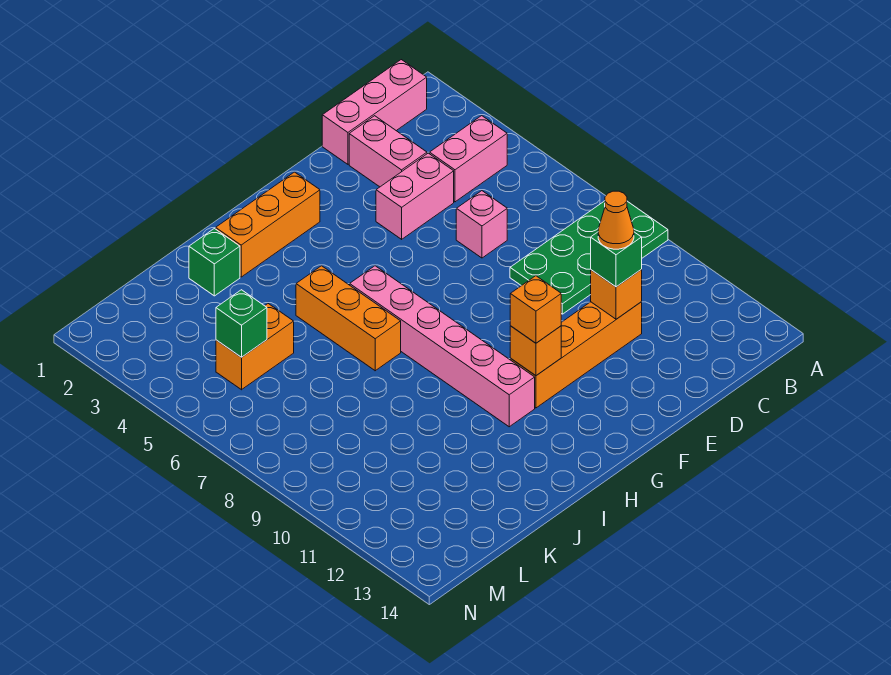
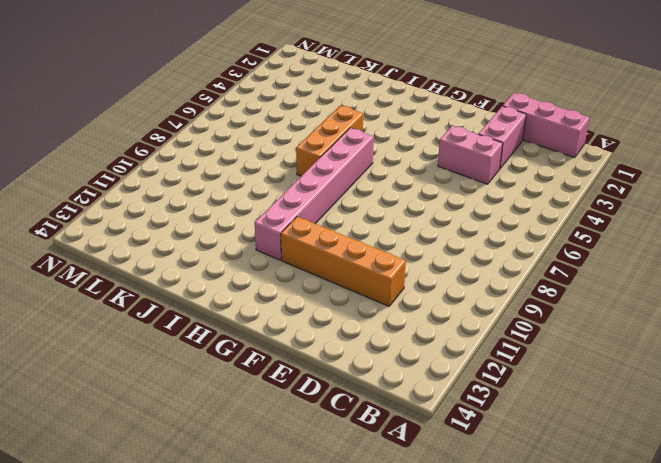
none -> green 2x4 plate [510,201,668,314]
none -> pink 1x2 brick [430,116,507,202]
none -> pink 1x1 brick [456,191,507,258]

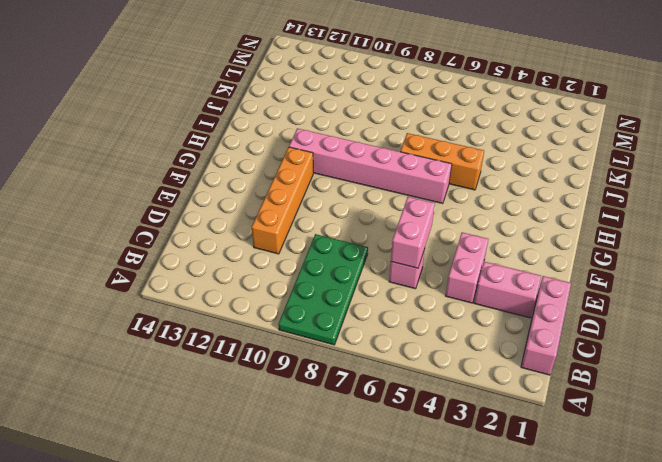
pink 1x2 brick [391,197,435,268] -> pink 1x2 brick moved to [430,116,507,202]
none -> orange 1x3 brick [216,172,320,277]
none -> green 1x1 brick [189,228,240,296]
none -> orange 1x2 brick [216,304,294,390]

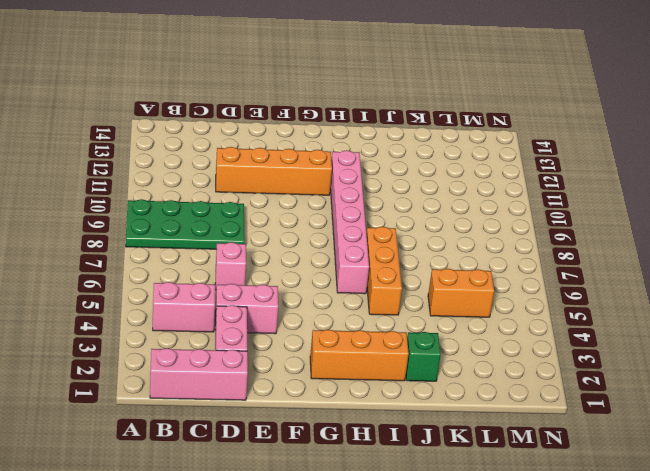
none -> orange 1x1 brick [591,270,642,319]
none -> orange 1x1 brick [510,326,561,376]
none -> green 1x1 brick [216,290,267,357]

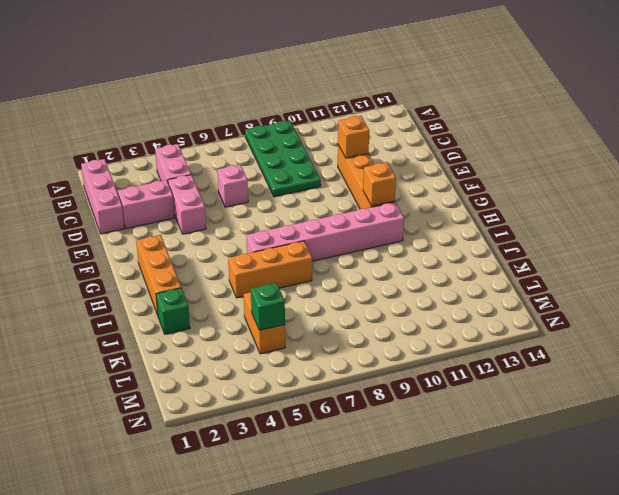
none -> green 1x1 brick [591,232,642,287]
none -> orange 1x1 brick [510,276,561,343]
none -> orange 1x1 cone [598,191,634,249]

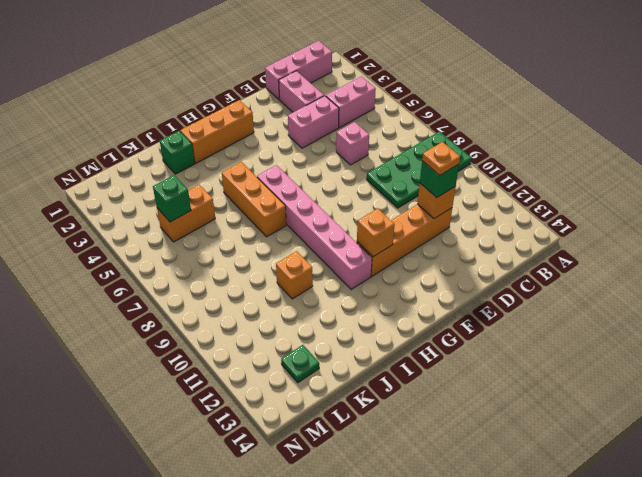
orange 1x1 plate [422,142,460,175] -> orange 1x1 cone [598,191,634,249]
orange 1x1 brick [276,251,313,299] -> orange 1x1 brick moved to [510,276,561,343]
green 1x1 plate [281,345,319,383] -> none

